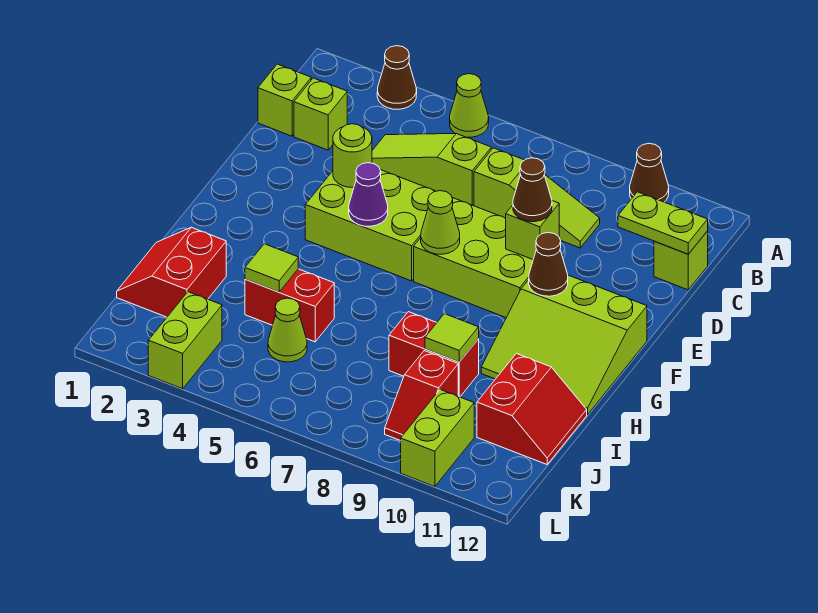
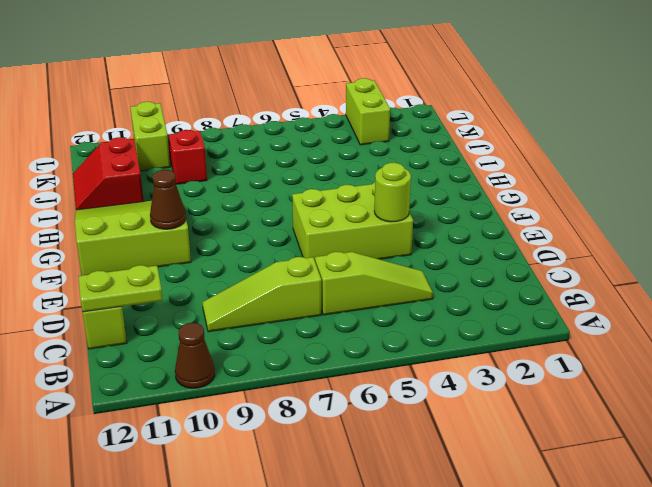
none -> brown 1x1 cone [377,46,417,109]
none -> lime 1x1 cone [450,74,489,137]
none -> lime 1x1 brick [258,64,311,136]

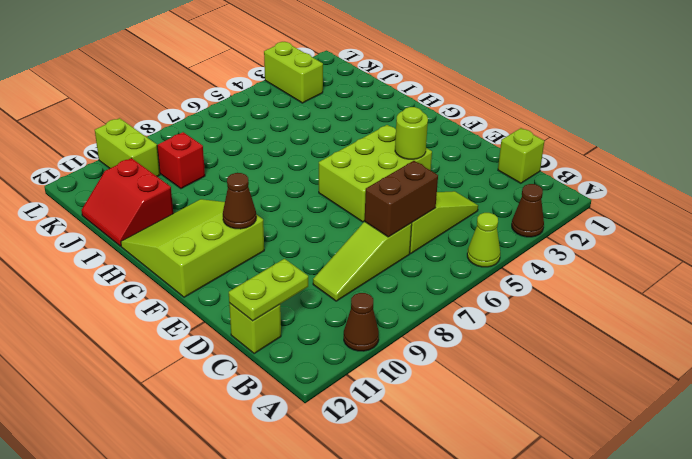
brown 1x2 brick [365,161,438,237] -> none
none -> lime 1x1 brick [294,78,347,150]
none -> lime 2x3 brick [414,198,533,318]
none -> red 2x2 slope [117,227,226,317]

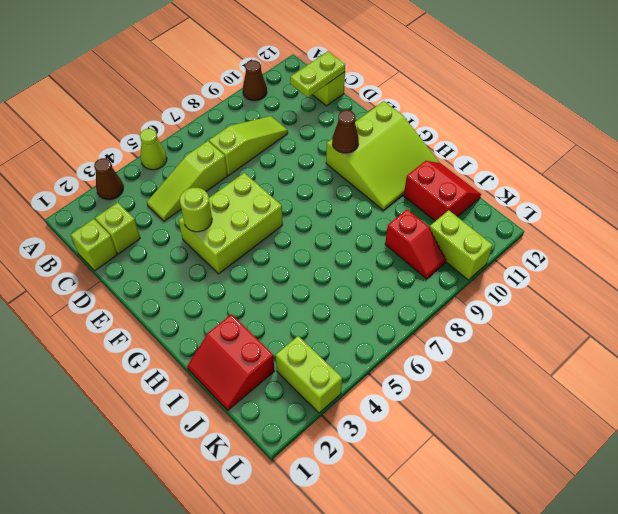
none -> lime 2x3 brick [414,198,533,318]
none -> red 1x2 brick [245,269,334,342]
none -> red 1x2 brick [389,312,479,397]

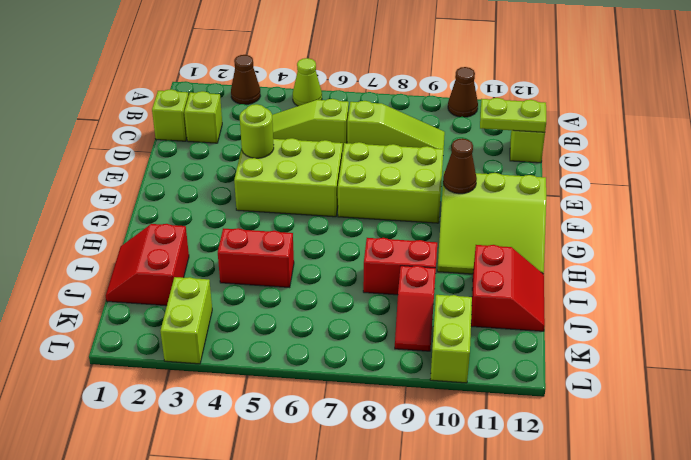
none -> lime 1x1 cone [268,298,307,362]
none -> lime 1x1 brick [506,201,559,259]
none -> purple 1x1 cone [349,163,388,226]

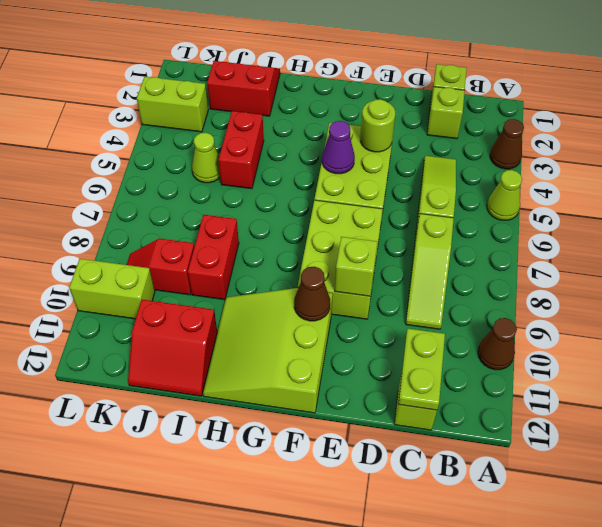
none -> lime 1x1 cone [421,191,460,254]
none -> lime 1x1 tile [245,244,298,292]
none -> lime 1x1 tile [425,314,479,362]

